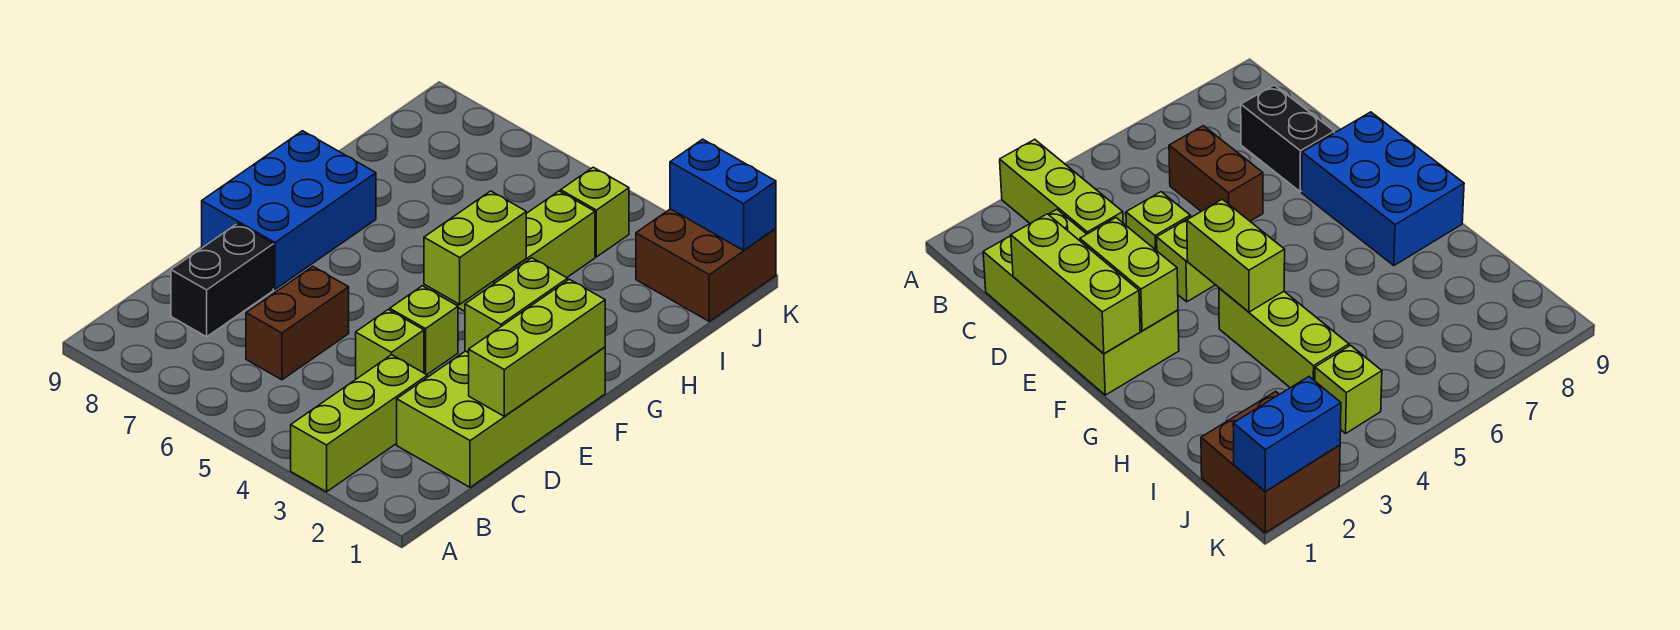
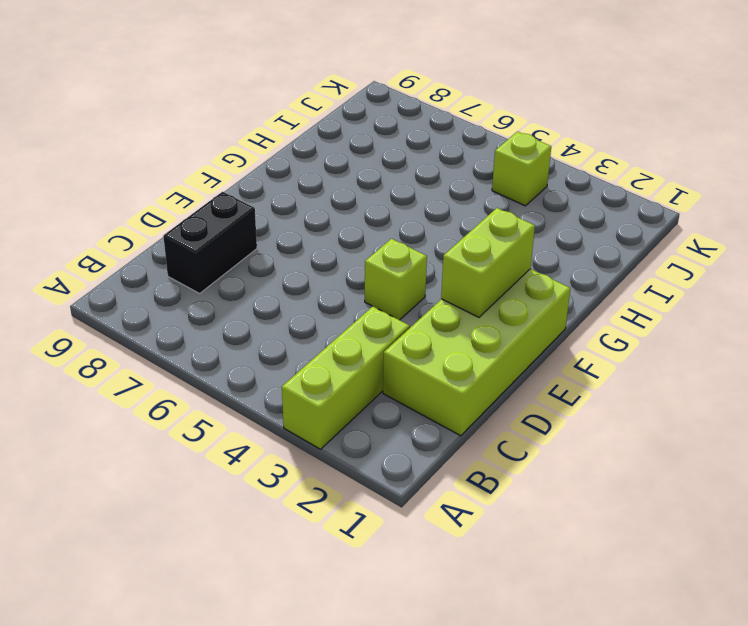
none -> brown 1x2 brick [246,267,349,380]
none -> lime 1x1 brick [356,310,424,379]
none -> blue 2x3 brick [202,131,376,289]

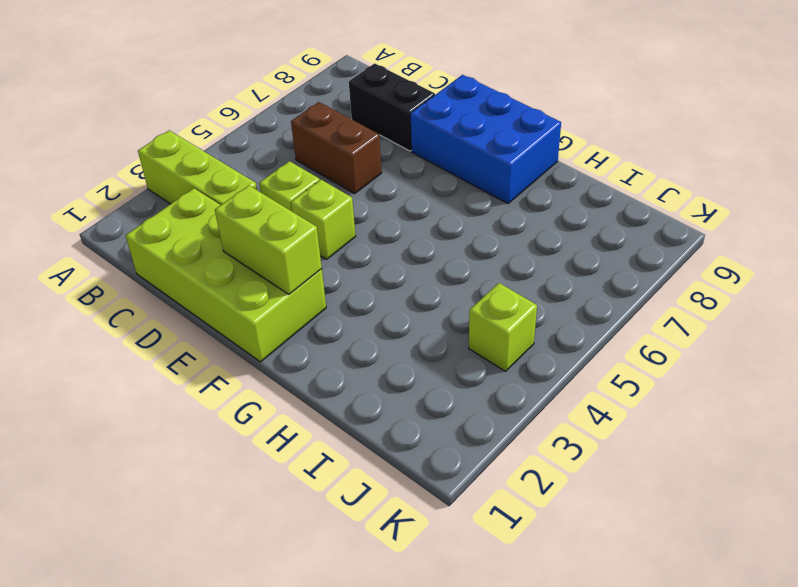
none -> lime 1x3 brick [458,191,595,311]
none -> brown 2x2 brick [636,209,776,321]
none -> lime 1x3 brick [469,279,605,416]

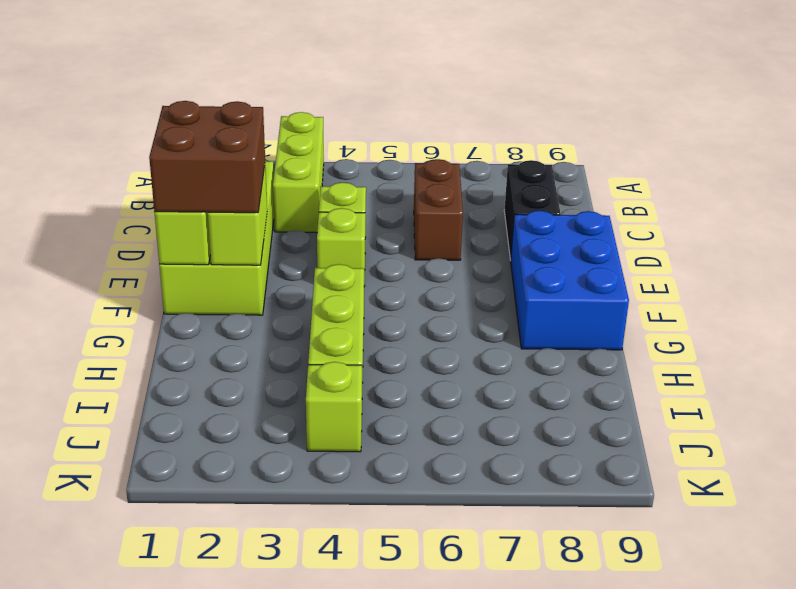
brown 2x2 brick [149,101,265,213] -> brown 2x2 brick moved to [636,209,776,321]
none -> lime 1x2 brick [424,191,526,304]
none -> blue 1x2 brick [670,139,776,250]

